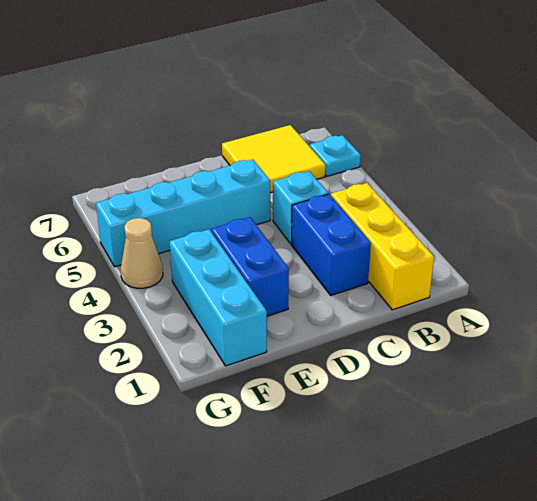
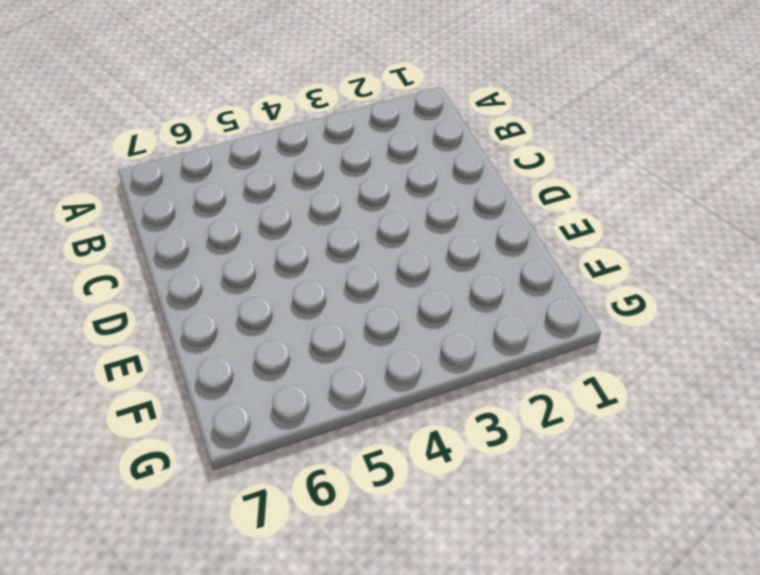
none -> cyan 1x1 plate [310,135,361,176]
none -> yellow 1x3 brick [331,183,434,310]

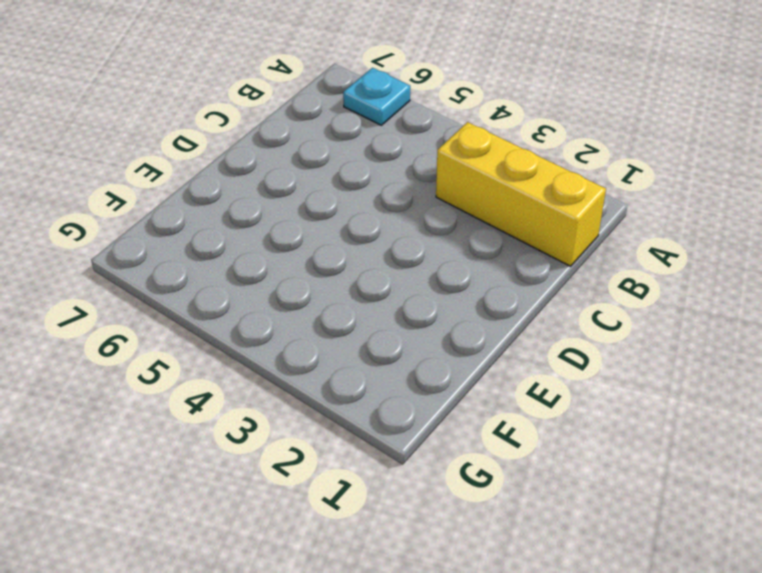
none -> yellow 2x2 tile [222,125,325,193]
none -> blue 1x2 brick [292,194,371,295]

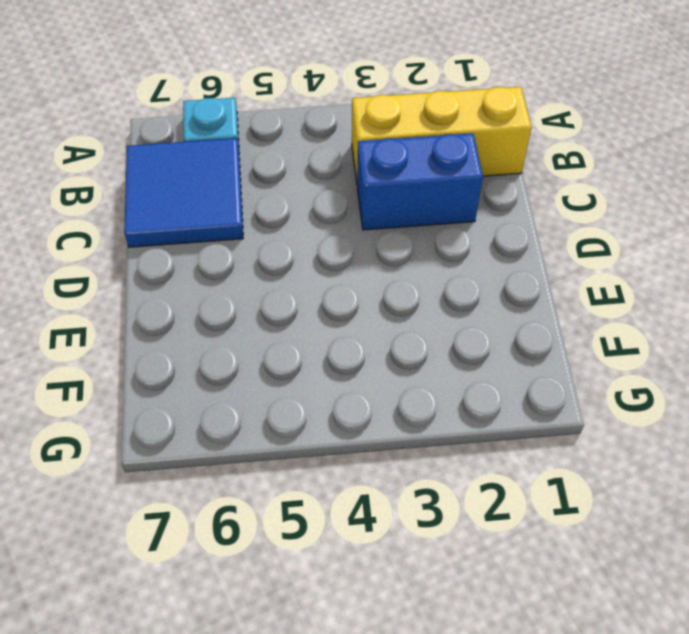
blue 2x2 tile [124,138,243,247] -> yellow 2x2 tile [222,125,325,193]
none -> cyan 1x1 brick [273,171,328,244]
none -> cyan 1x4 brick [96,160,270,267]

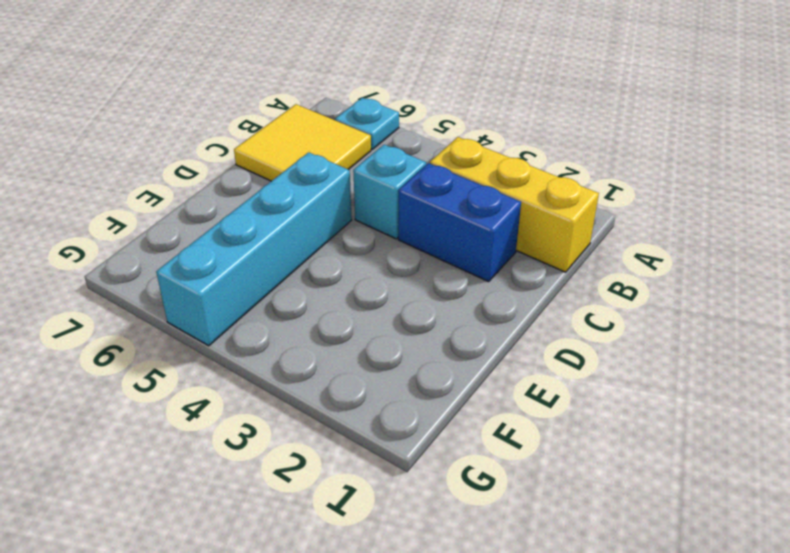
none -> blue 1x2 brick [211,217,289,316]
none -> cyan 1x3 brick [170,229,267,366]

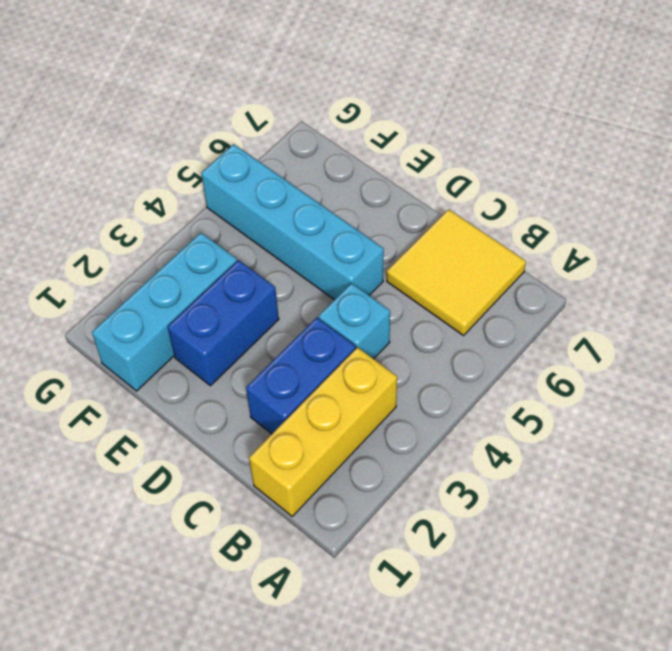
none -> cyan 1x1 plate [310,135,361,176]
none -> tan 1x1 cone [120,218,163,288]

